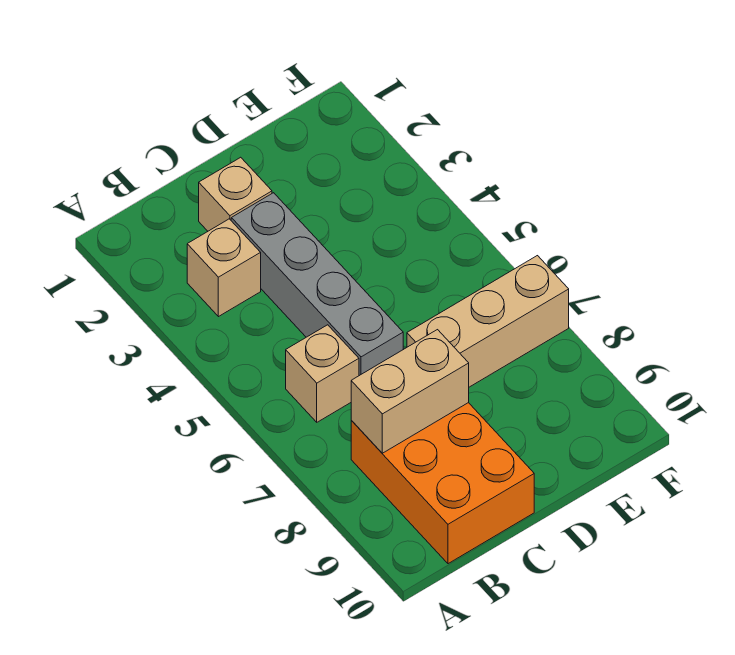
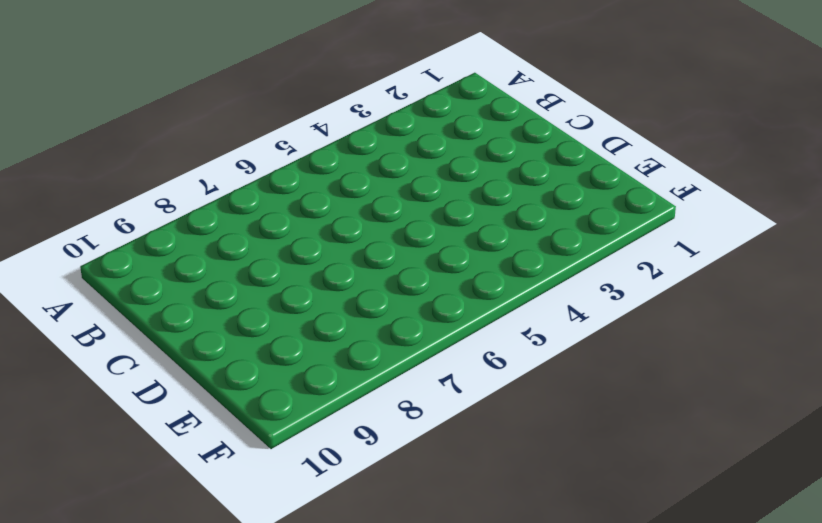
none -> tan 1x1 brick [187,219,261,317]
none -> tan 1x1 brick [286,325,359,422]

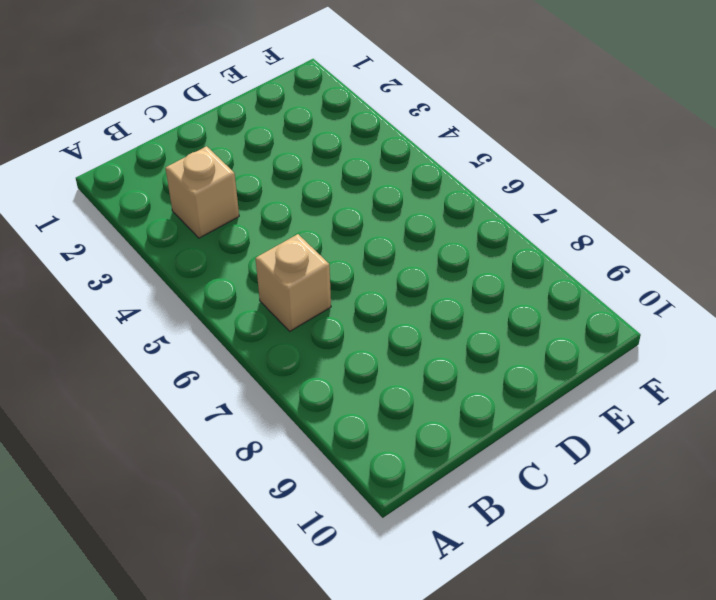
none -> orange 2x3 brick [351,403,534,564]
none -> tan 1x1 brick [199,157,272,231]

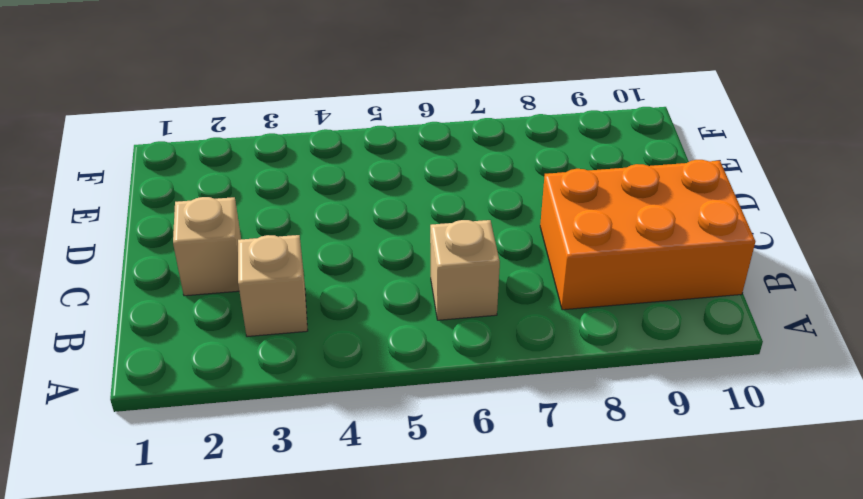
none -> grey 1x4 brick [231,193,403,376]
none -> tan 1x3 brick [407,256,569,387]

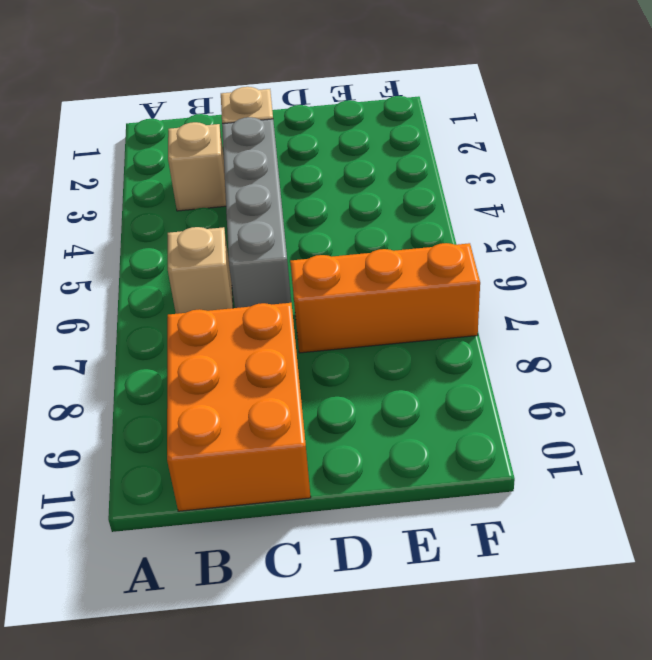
orange 1x3 brick [290,243,480,353] -> tan 1x3 brick [407,256,569,387]
none -> tan 1x2 brick [351,330,469,453]

